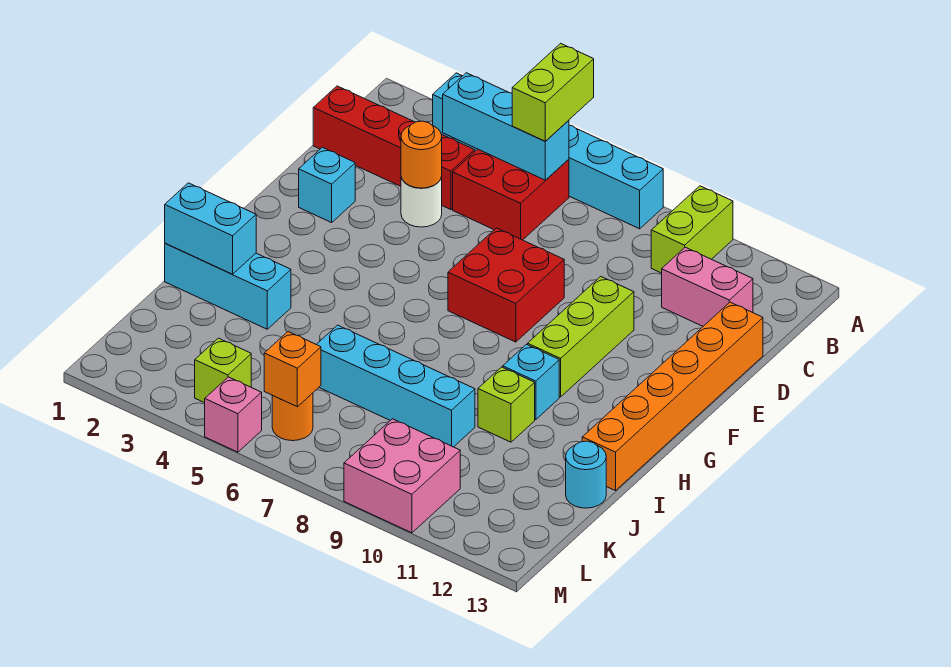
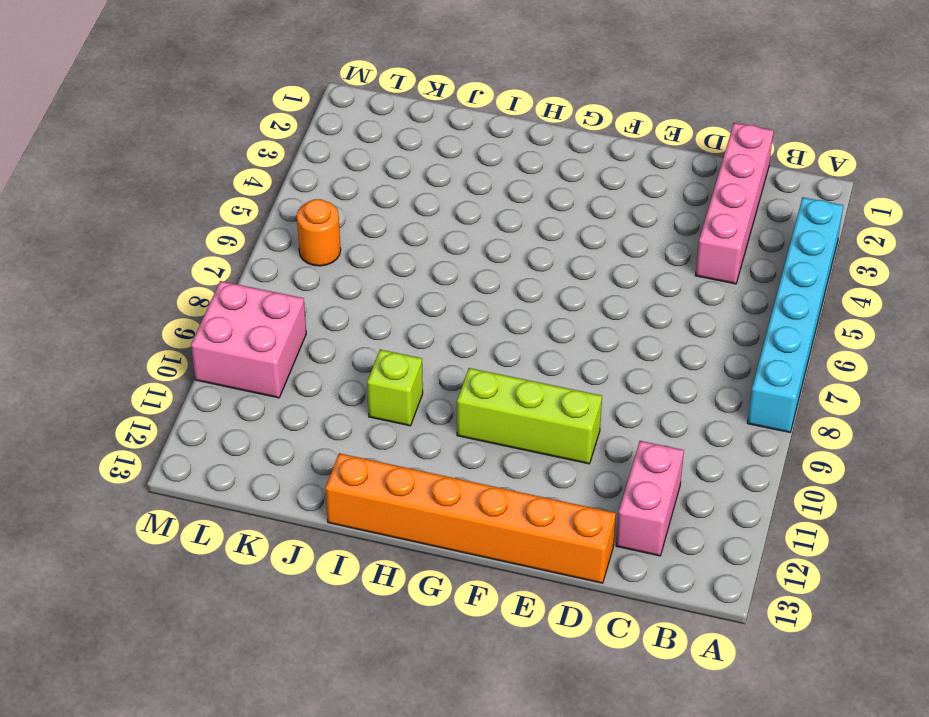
pink 1x4 brick [695,123,774,284] -> red 1x4 brick [313,86,475,210]
none -> lime 1x2 brick [651,186,733,273]
none -> red 2x2 brick [453,149,569,240]
none -> white 1x1 round brick [401,177,442,227]

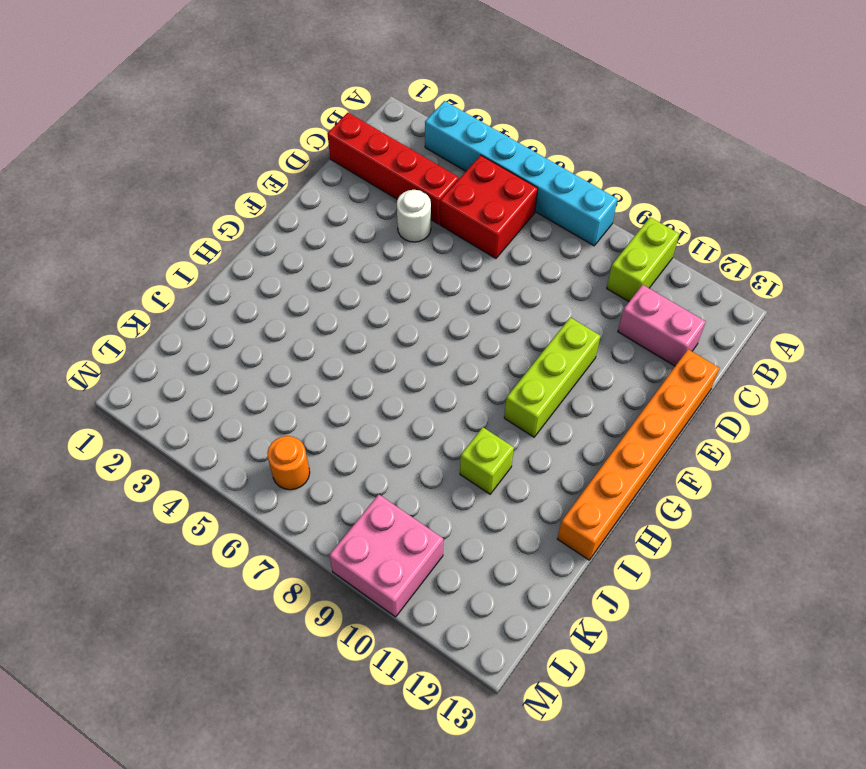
none -> cyan 1x1 brick [299,147,355,223]
none -> red 2x2 brick [448,228,564,342]
none -> cyan 1x1 brick [503,344,559,420]

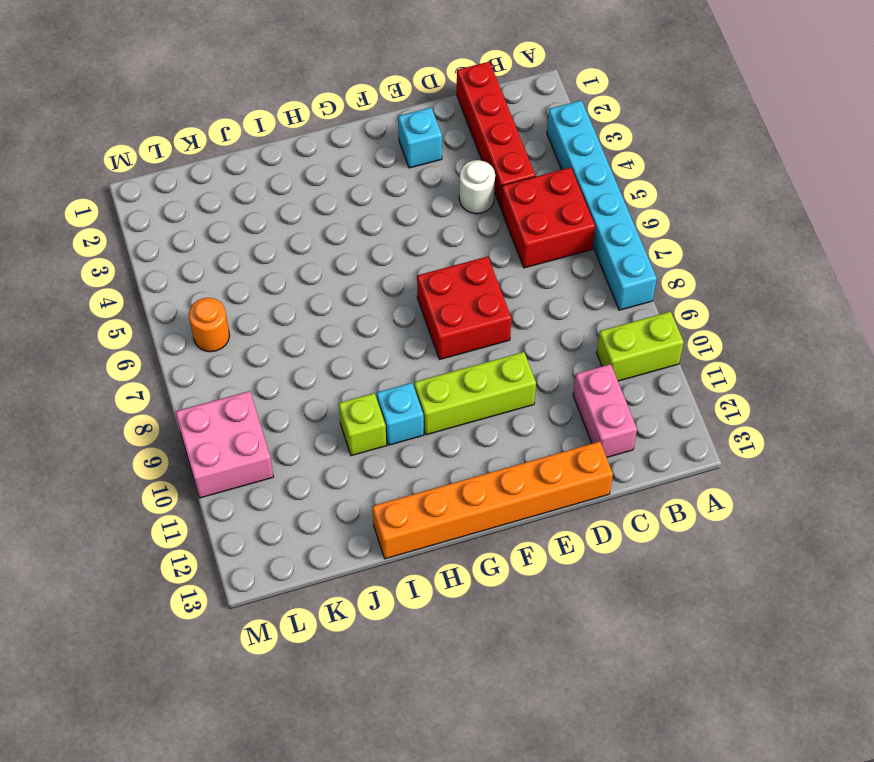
none -> cyan 1x3 brick [165,243,291,329]
none -> cyan 1x4 brick [316,325,475,447]
none -> cyan 1x1 round brick [566,441,606,508]

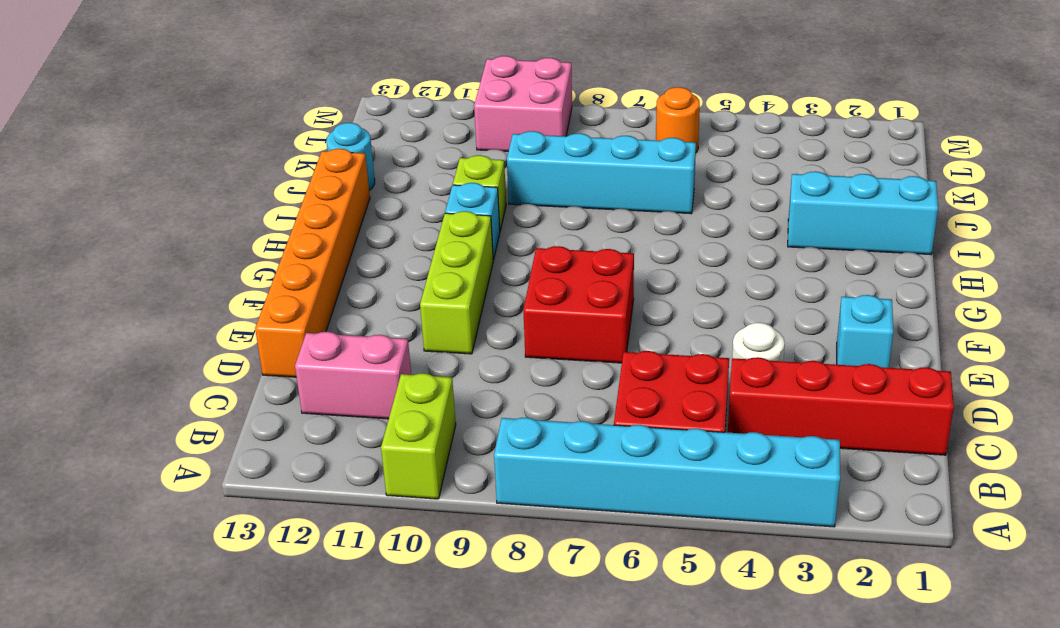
none -> lime 1x1 brick [195,338,251,403]
none -> pink 1x1 brick [205,377,262,452]
none -> cyan 1x3 brick [443,73,569,180]

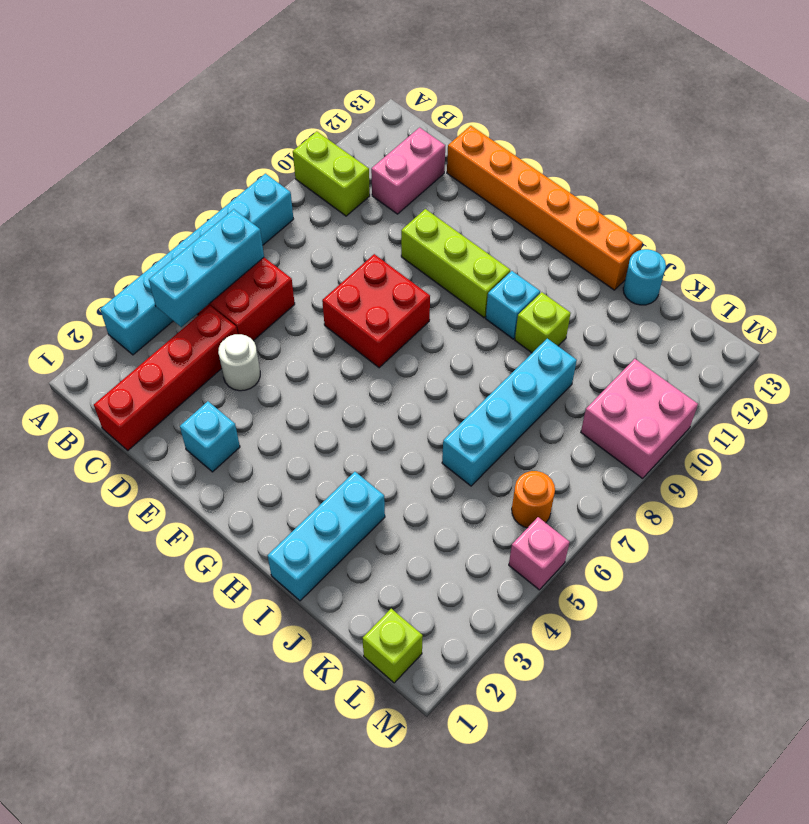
lime 1x1 brick [363,609,423,683] -> lime 1x1 brick moved to [195,338,251,403]
none -> orange 1x1 round brick [401,121,442,188]
none -> cyan 1x2 brick [165,183,256,274]
none -> orange 1x1 brick [264,332,321,407]

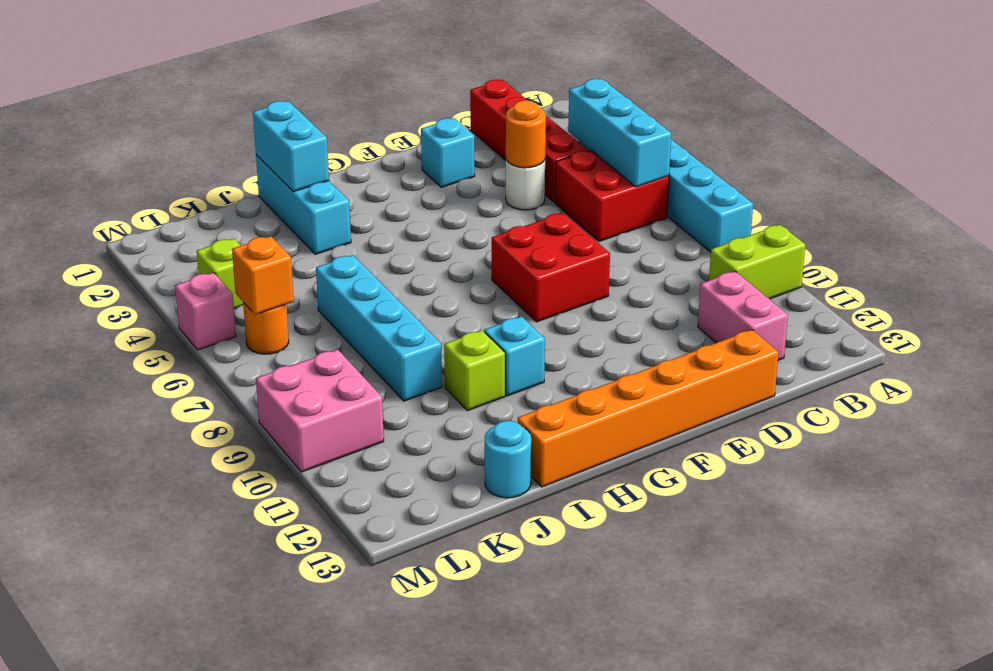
none -> lime 1x3 brick [528,277,634,397]
none -> lime 1x2 brick [512,43,594,141]

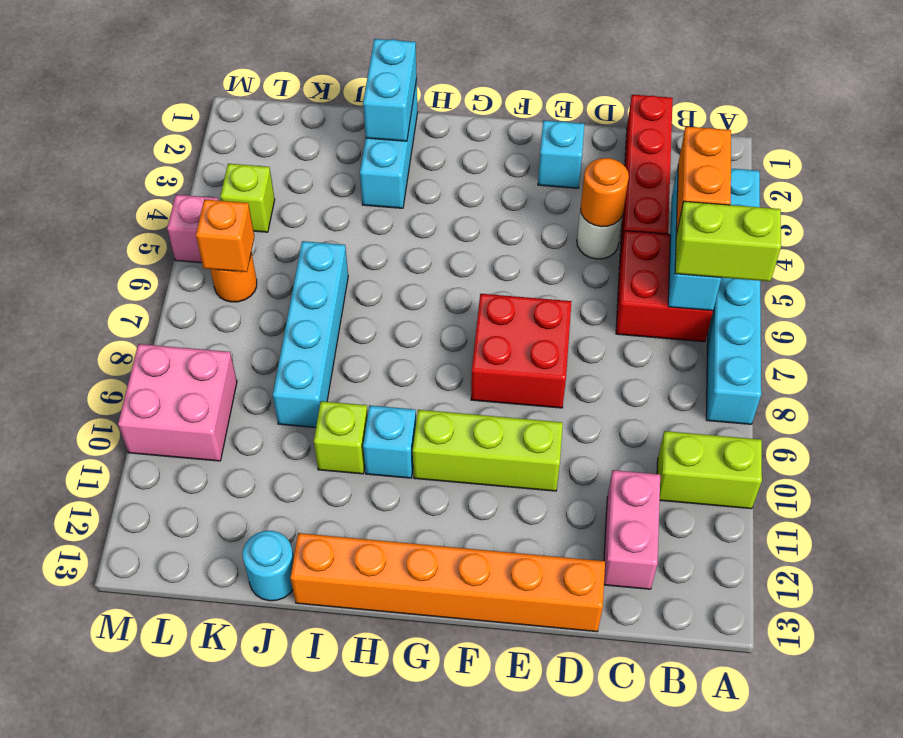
orange 1x2 brick [676,127,731,235] -> none

